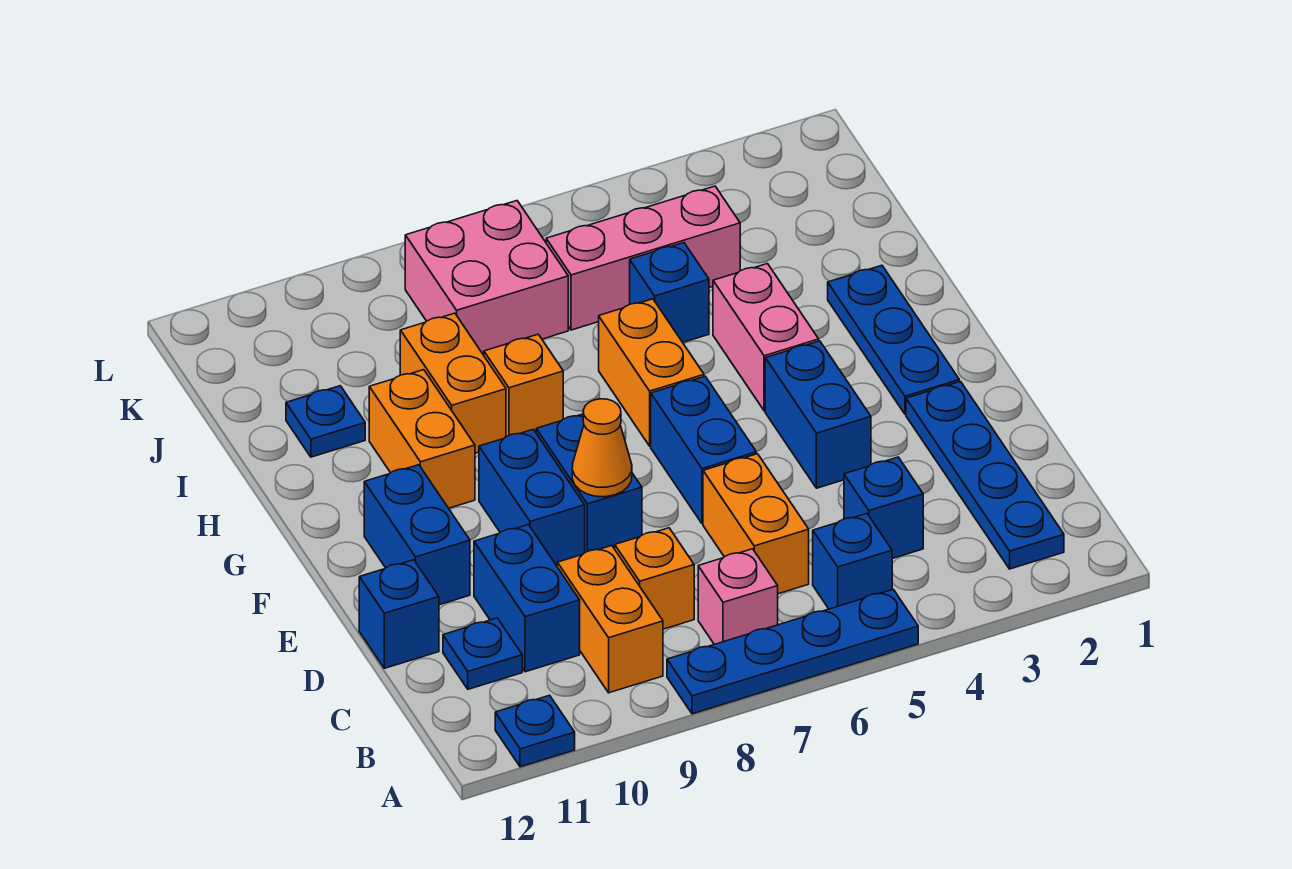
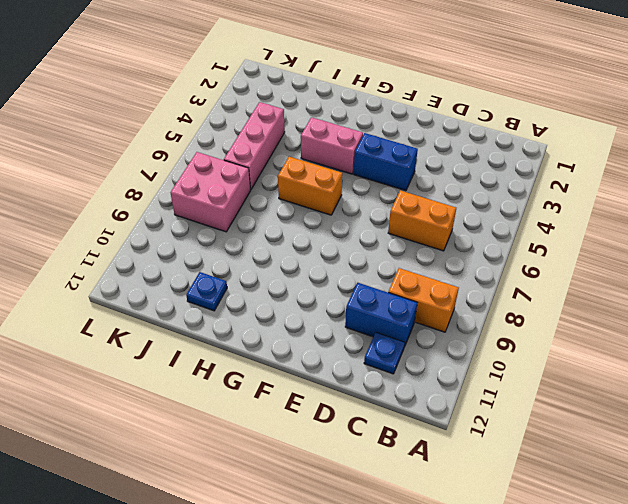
none -> blue 1x4 plate [667,589,918,714]
none -> blue 1x1 plate [495,695,575,767]
none -> blue 1x4 plate [906,382,1064,569]

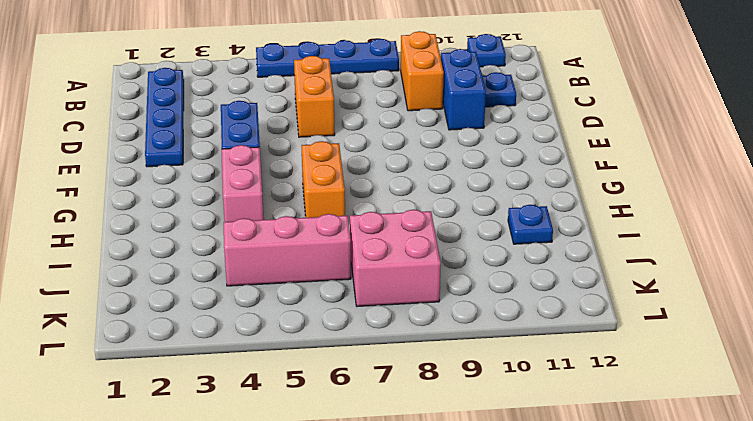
none -> blue 1x1 brick [813,514,892,609]
none -> pink 1x1 brick [698,549,778,644]
none -> blue 1x1 brick [844,457,923,559]

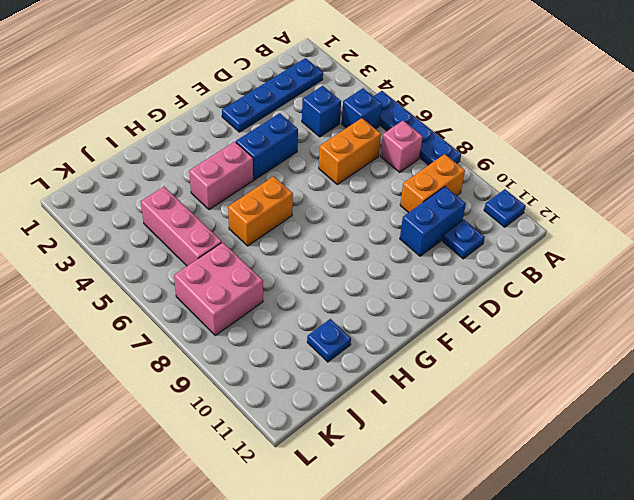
none -> orange 1x1 brick [615,528,694,629]
none -> blue 1x1 brick [359,560,439,668]
none -> blue 1x2 brick [651,377,756,524]

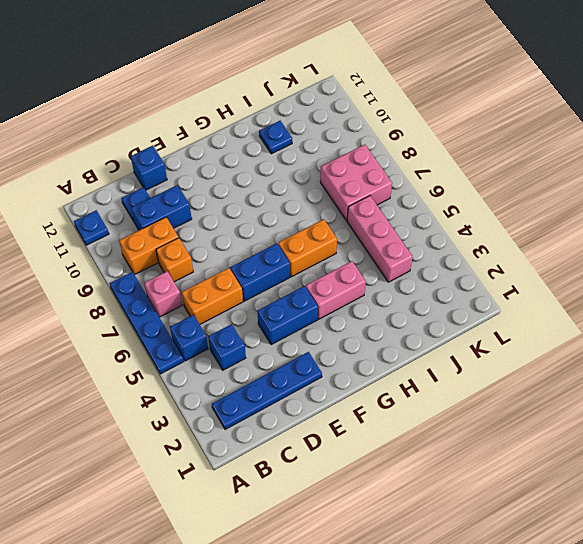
none -> blue 1x2 brick [536,414,642,553]
none -> blue 1x2 brick [479,429,585,566]
none -> blue 1x2 brick [364,465,470,605]

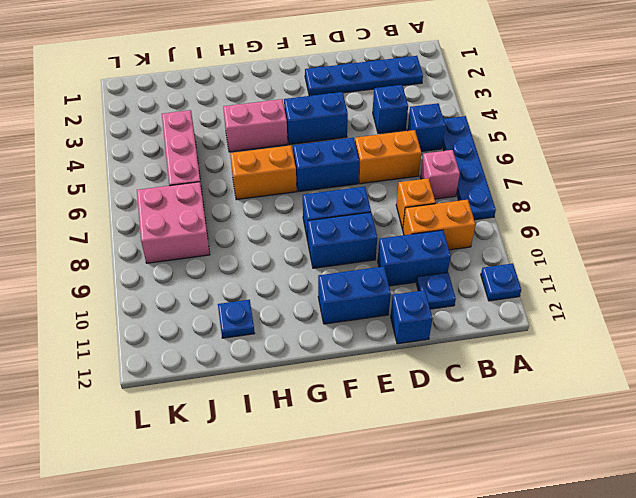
none -> blue 1x3 plate [828,265,959,414]
none -> orange 1x2 brick [369,370,475,508]
none -> orange 1x1 brick [484,334,563,437]

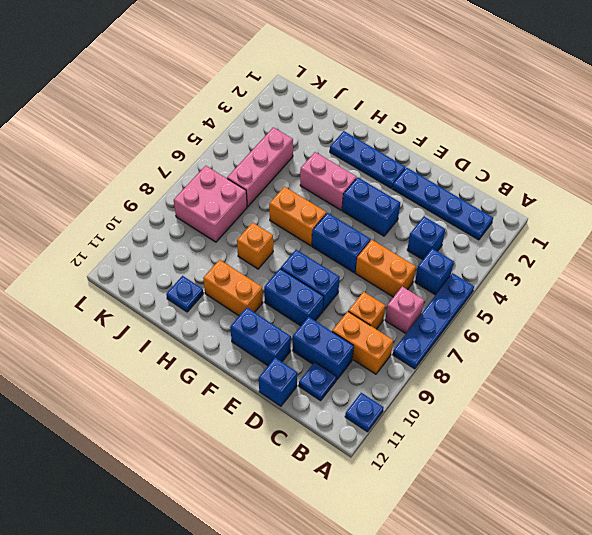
none -> orange 1x2 brick [400,313,506,453]
none -> blue 1x1 brick [630,243,709,342]
none -> orange 1x1 cone [572,399,632,497]

